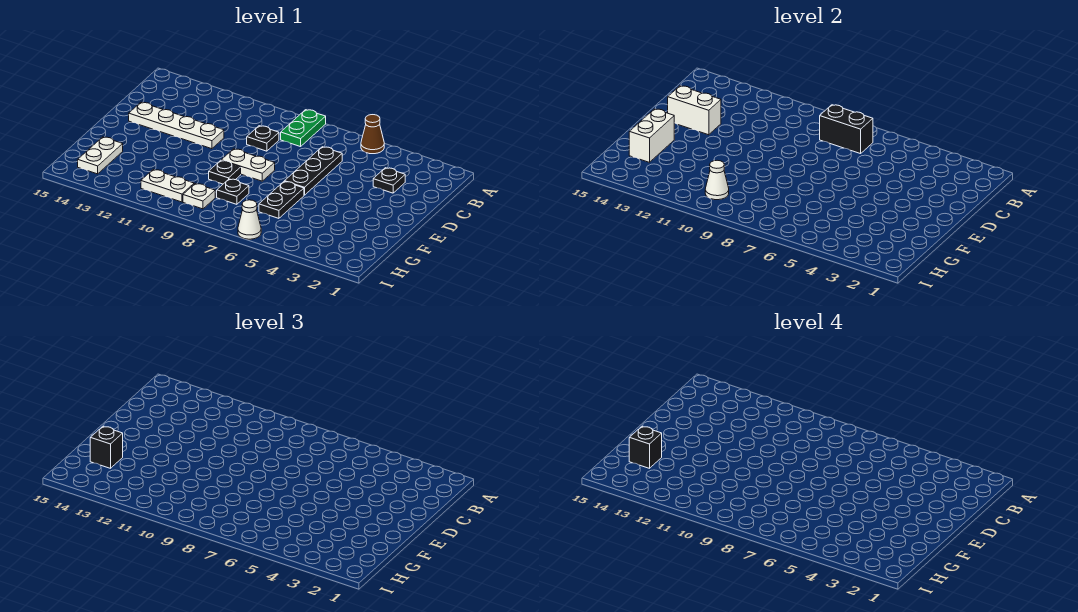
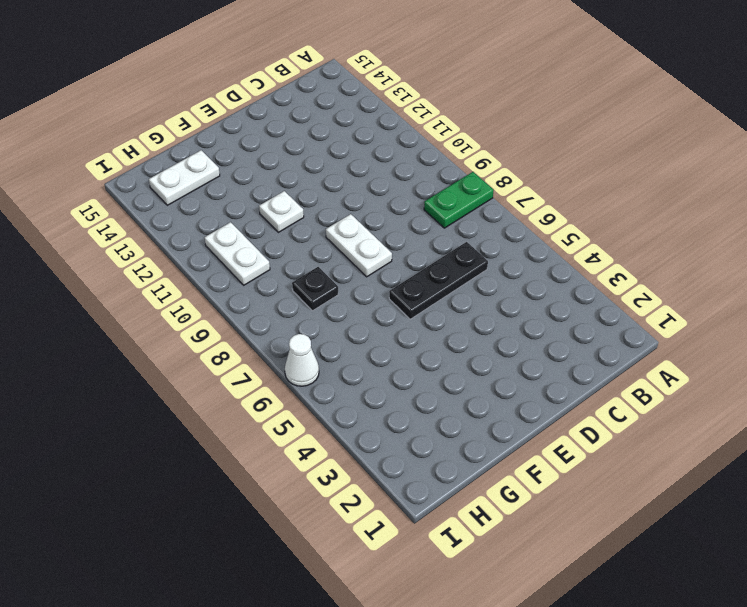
white 1x1 plate [259,191,304,232] -> white 1x1 plate moved to [183,184,215,209]
none -> brown 1x1 cone [361,115,384,154]
none -> black 1x1 plate [373,168,405,193]
none -> black 1x1 plate [247,126,279,151]

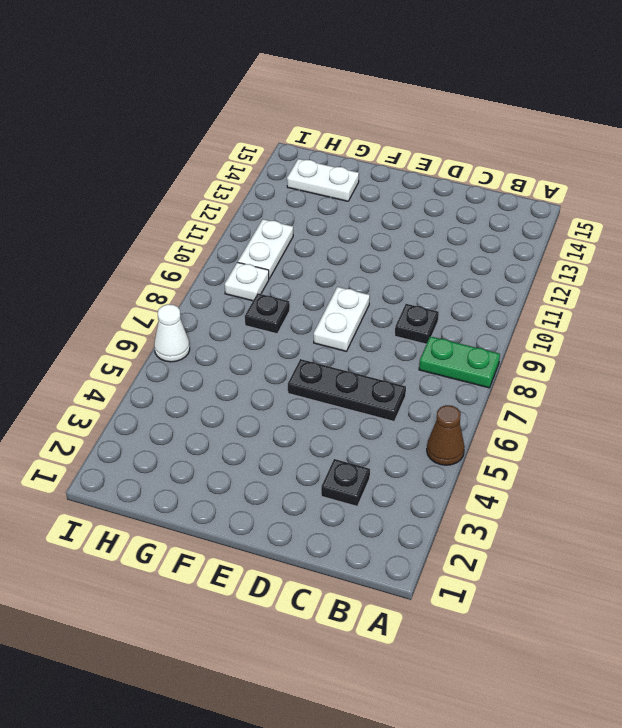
none -> white 1x4 plate [129,102,224,149]
none -> black 1x2 plate [259,182,304,218]
none -> black 1x1 plate [209,160,241,184]

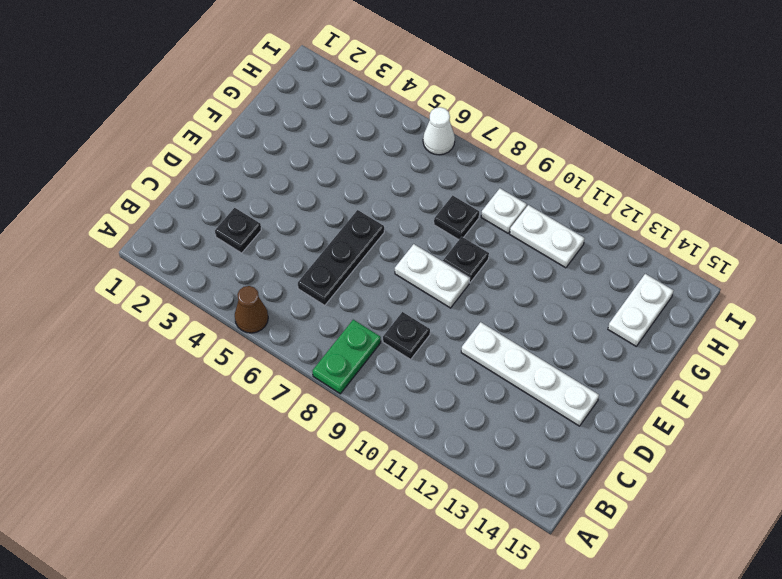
none -> black 1x2 plate [259,182,304,218]
none -> black 1x2 brick [820,105,873,154]
none -> white 1x2 brick [668,86,721,135]

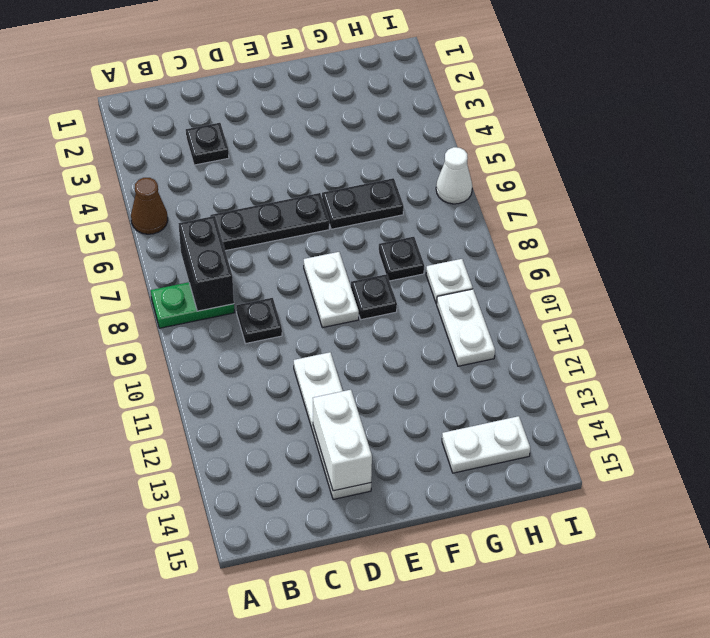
none -> white 1x2 brick [629,109,674,162]
none -> white 1x1 cone [705,160,729,200]
none -> black 1x1 brick [90,426,123,468]

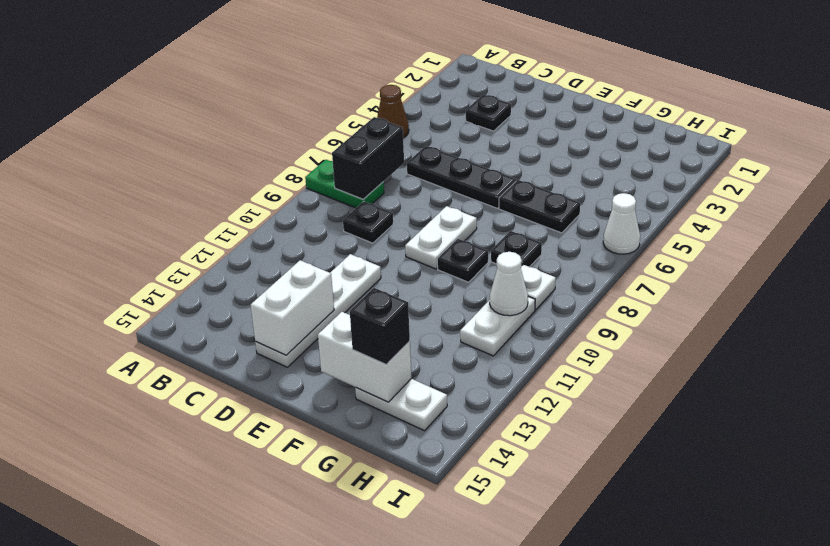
none -> black 1x1 brick [629,426,662,468]

